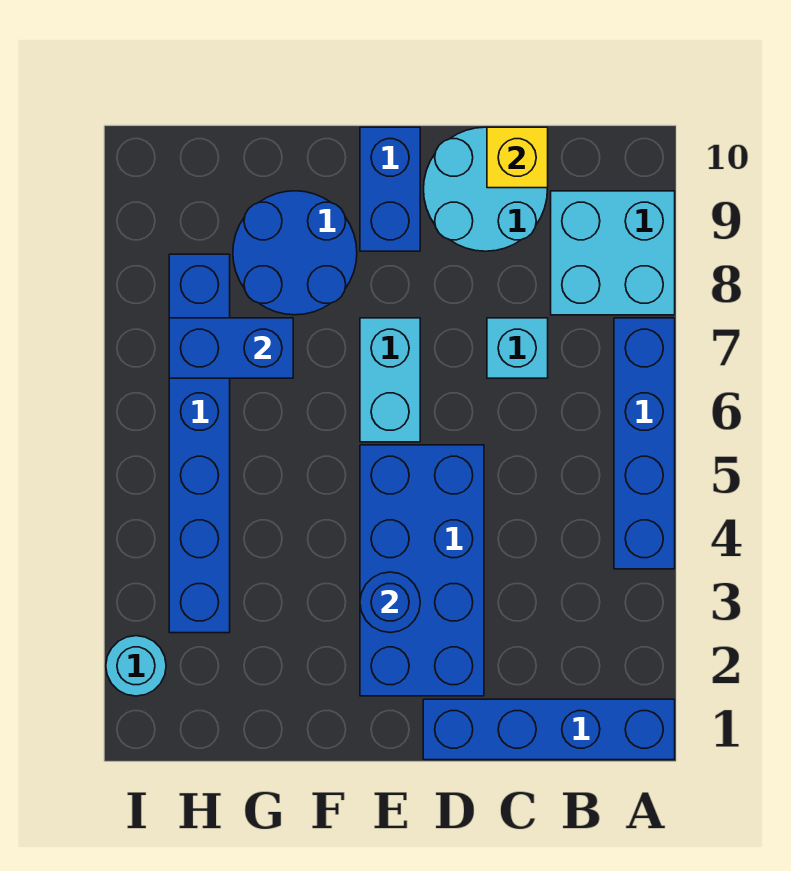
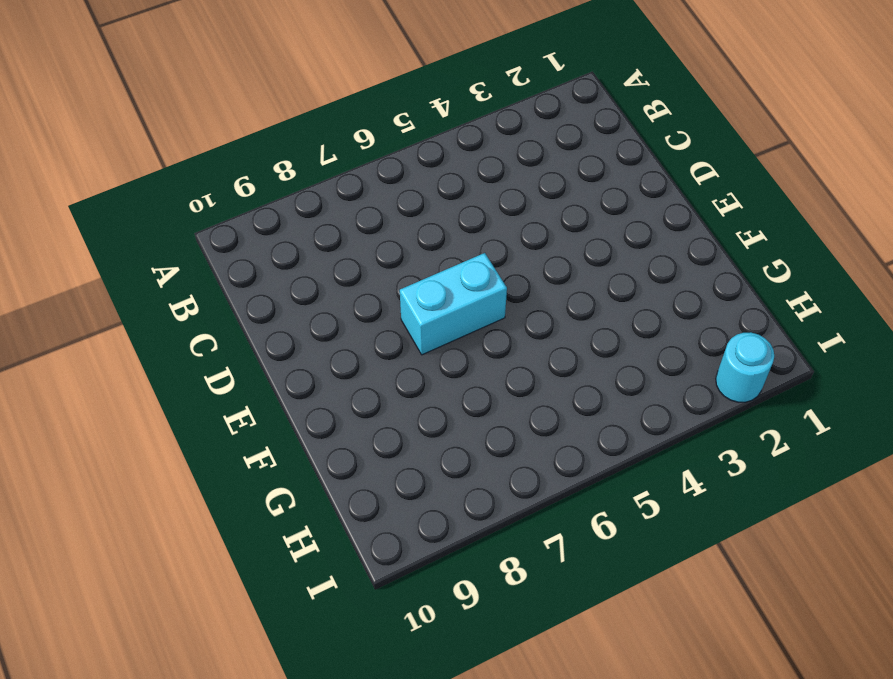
none -> blue 1x4 brick [423,699,675,760]
none -> blue 1x4 brick [614,318,675,569]
none -> cyan 2x2 brick [551,191,675,315]

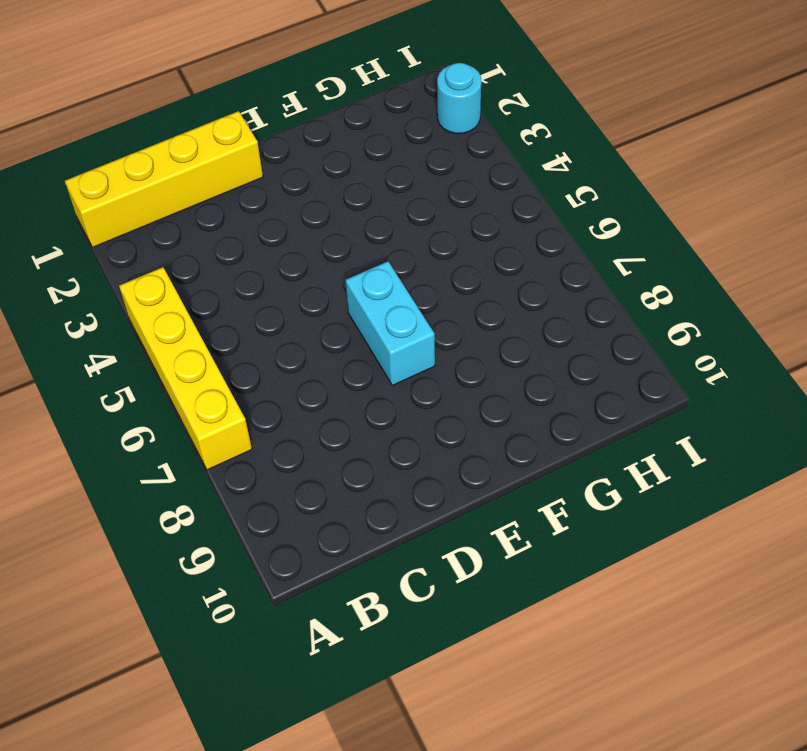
yellow 1x4 brick [65,111,263,247] -> blue 1x4 brick [423,699,675,760]
yellow 1x4 brick [119,267,252,470] -> blue 1x4 brick [614,318,675,569]
none -> cyan 2x2 brick [551,191,675,315]
none -> cyan 1x1 brick [487,318,548,378]
none -> cyan 2x2 round brick [424,127,548,251]

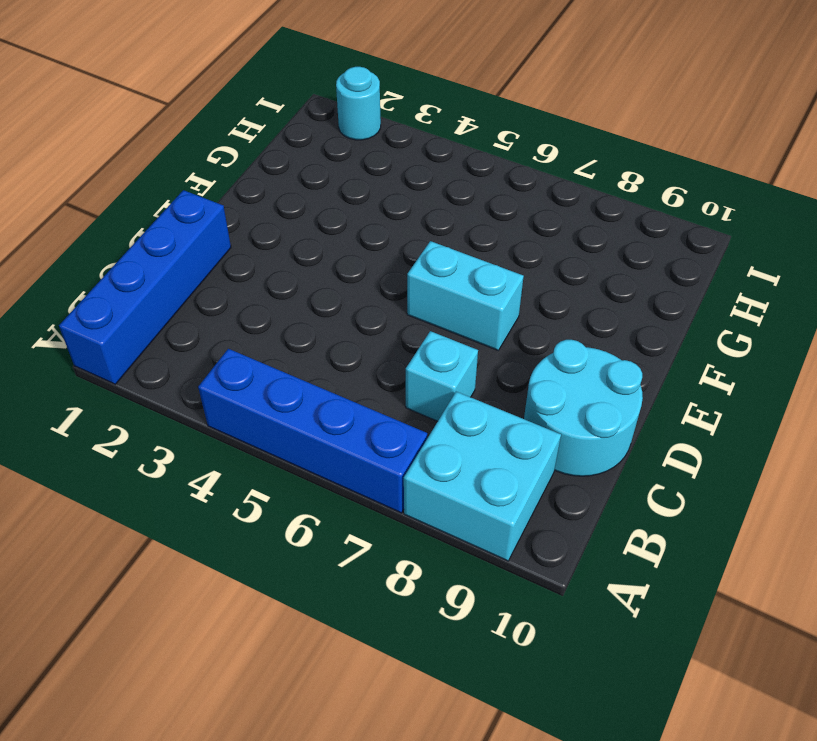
none -> blue 2x4 brick [360,445,484,696]
none -> blue 1x2 brick [360,127,420,251]
none -> blue 2x2 round brick [233,191,357,315]

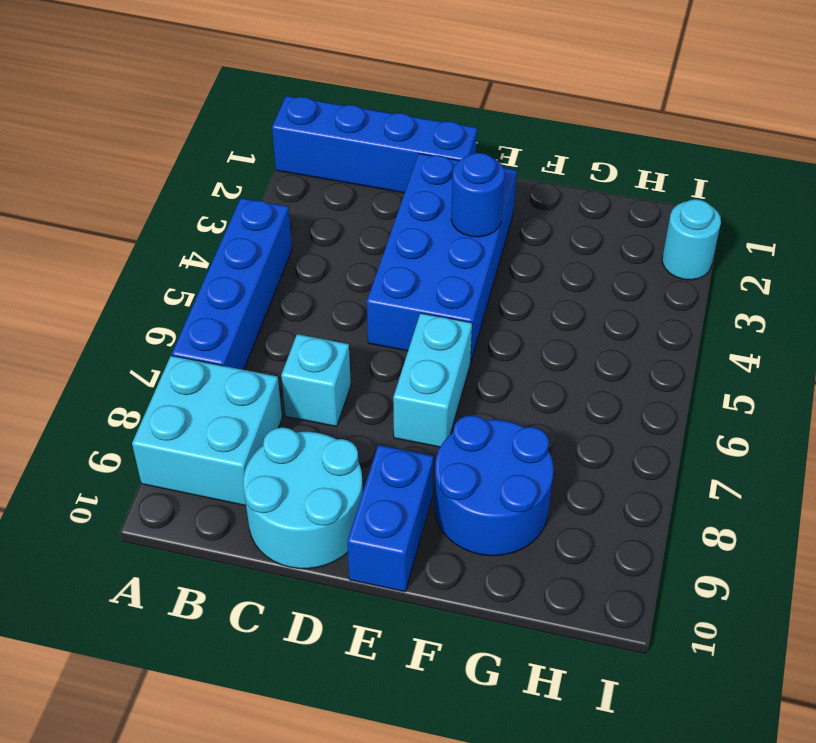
none -> blue 1x6 brick [169,254,230,633]
none -> yellow 1x1 brick [487,127,548,188]
none -> blue 1x2 brick [169,318,293,378]

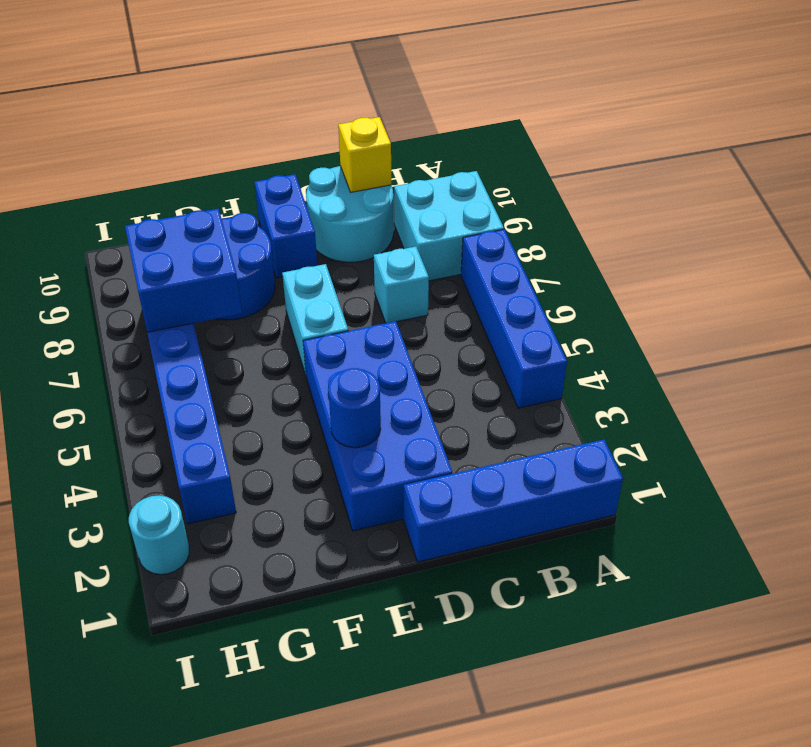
blue 2x2 brick [125,209,242,332] -> blue 1x2 brick [169,318,293,378]

